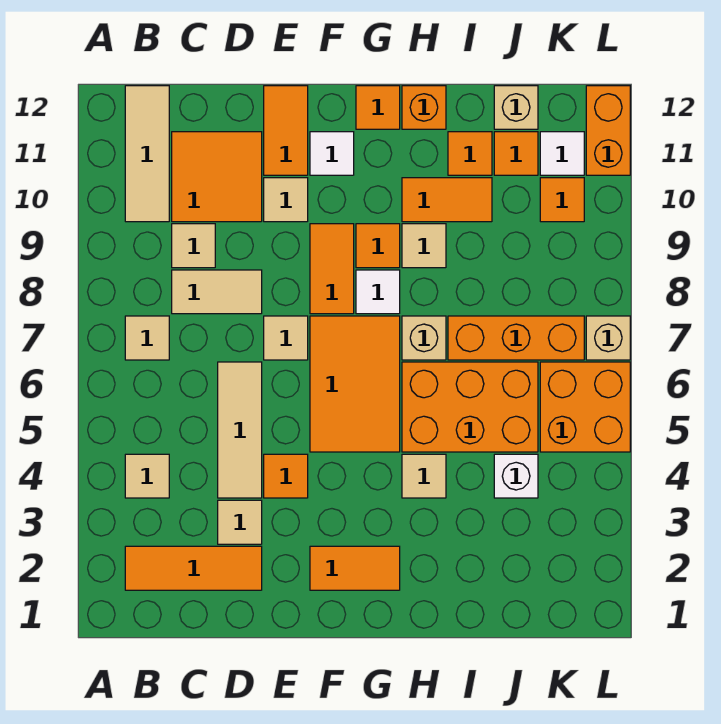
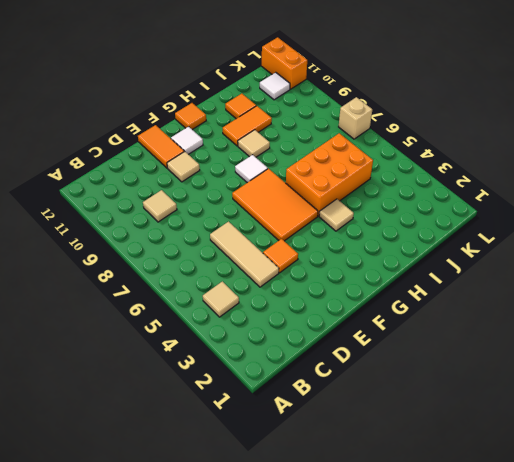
none -> orange 1x3 tile [125,546,262,590]
none -> tan 1x1 tile [125,316,169,360]
none -> tan 1x3 tile [125,86,169,222]
none -> tan 1x2 tile [172,270,262,314]

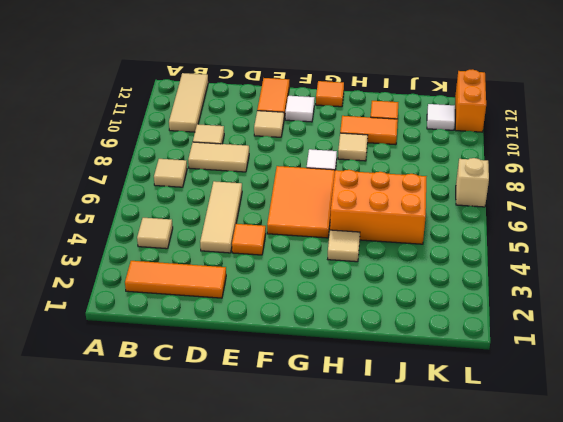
none -> orange 2x2 tile [172,132,262,222]
none -> tan 1x1 tile [218,500,262,544]
none -> tan 1x1 tile [264,316,308,360]
none -> orange 1x2 tile [310,546,400,590]

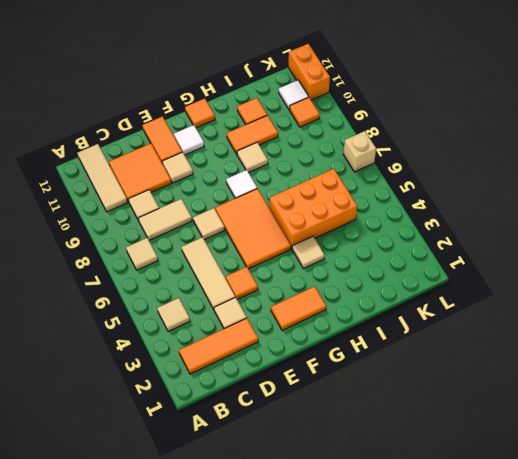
none -> orange 1x2 tile [310,224,354,314]
none -> orange 1x1 tile [356,224,400,268]
none -> tan 1x1 brick [402,316,446,360]
none -> orange 1x1 brick [402,86,446,129]

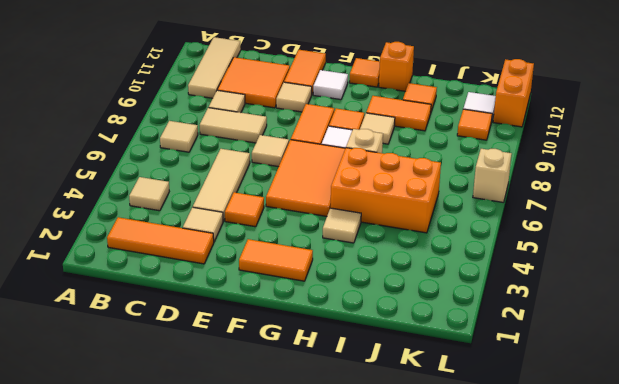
none -> orange 1x3 brick [448,316,584,360]
none -> white 1x1 brick [494,454,538,498]
none -> orange 1x1 tile [494,132,538,175]
none -> tan 1x1 brick [494,86,538,129]

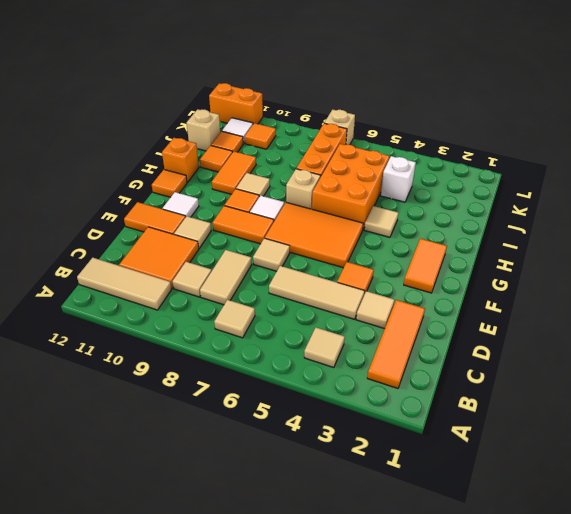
none -> orange 2x2 brick [540,362,630,452]

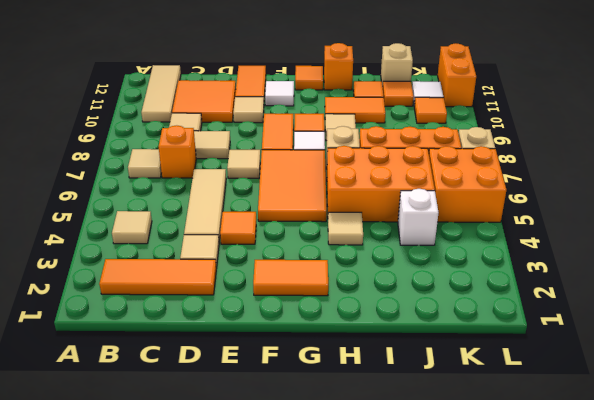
orange 1x1 brick [159,126,196,178] -> none

